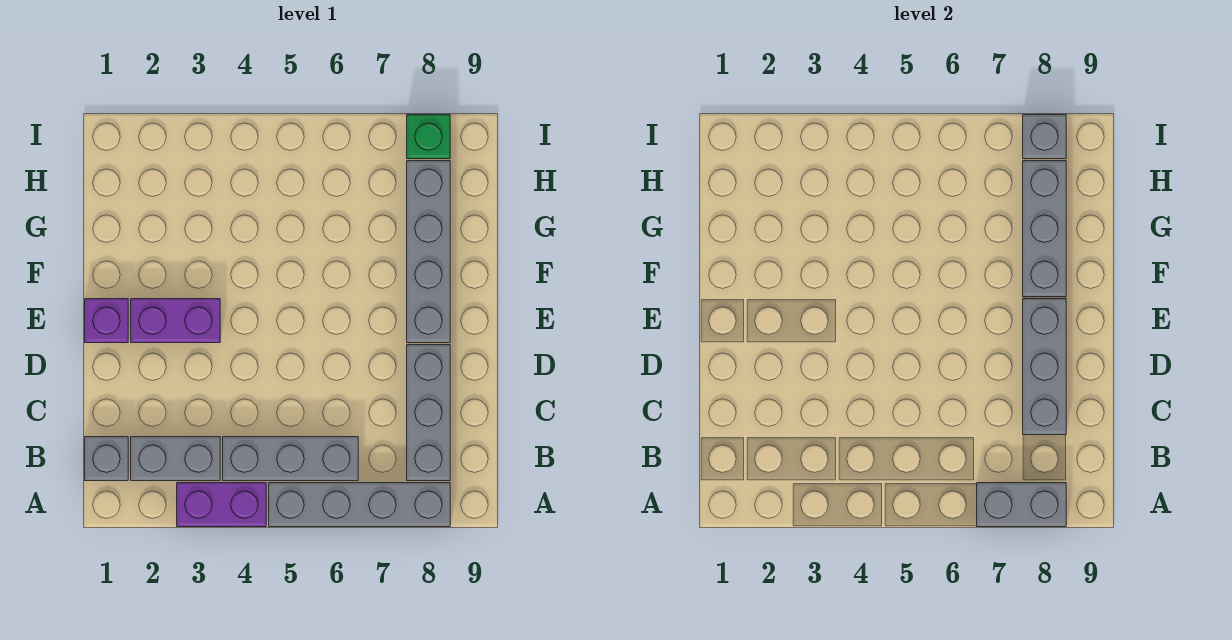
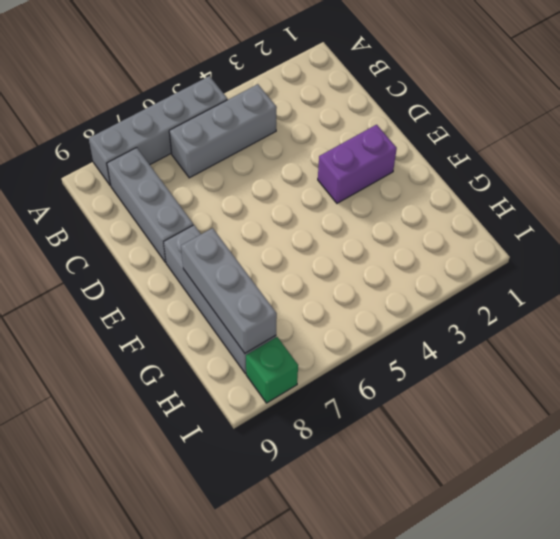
none -> purple 1x2 brick [177,483,266,527]
none -> grey 1x1 brick [85,437,128,481]
none -> grey 1x2 brick [131,437,220,481]

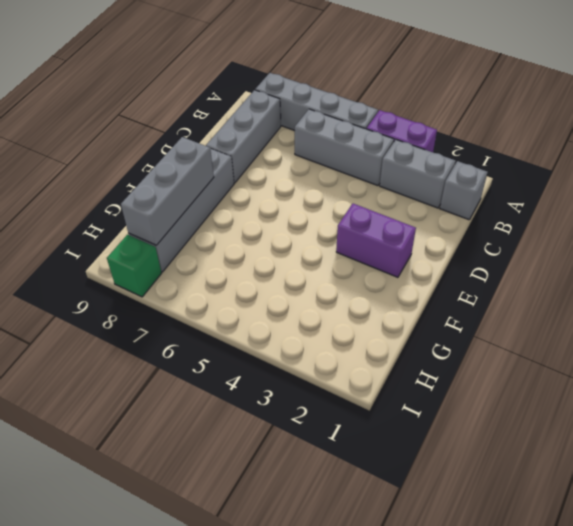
none -> purple 1x1 brick [85,299,128,343]
none -> grey 1x2 brick [977,483,1066,527]
none -> grey 1x3 brick [1023,299,1066,435]

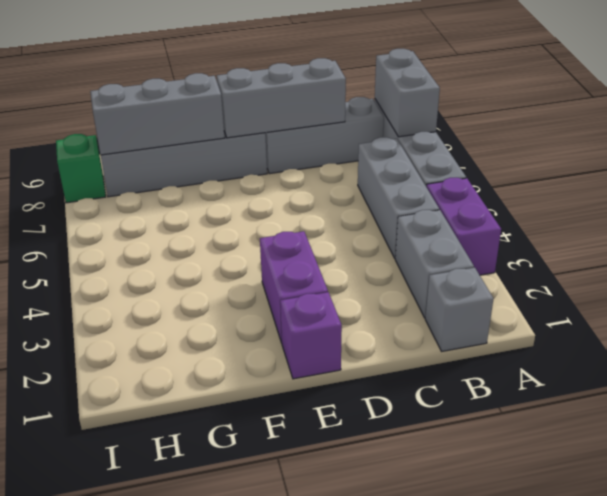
none -> grey 1x1 brick [1023,115,1066,159]

